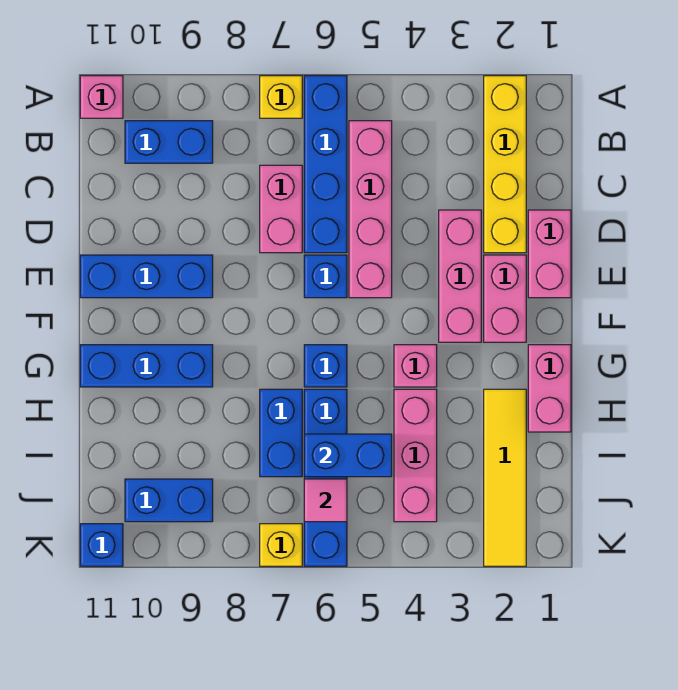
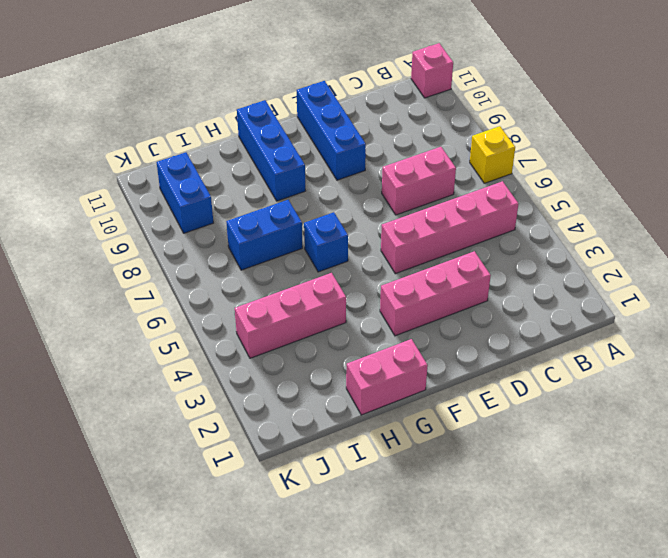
none -> yellow 1x4 brick [484,76,526,253]
none -> blue 1x4 brick [304,76,347,253]
none -> blue 1x2 brick [125,121,213,163]

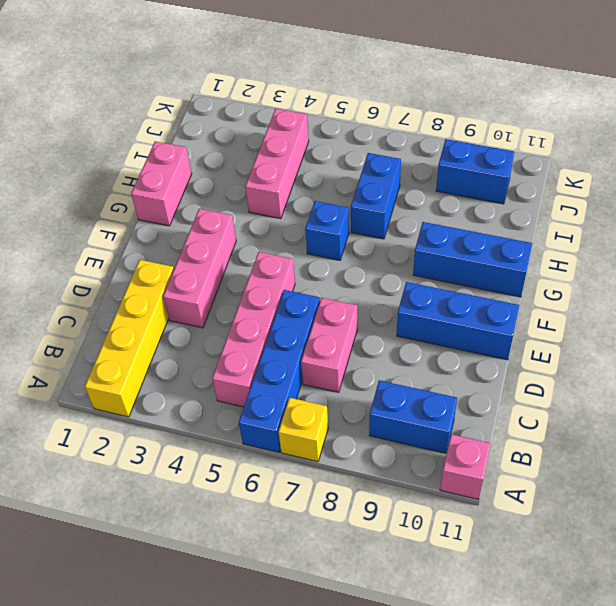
none -> pink 1x2 brick [528,210,571,298]
none -> pink 1x2 brick [484,255,526,342]
none -> blue 1x1 brick [304,255,347,298]

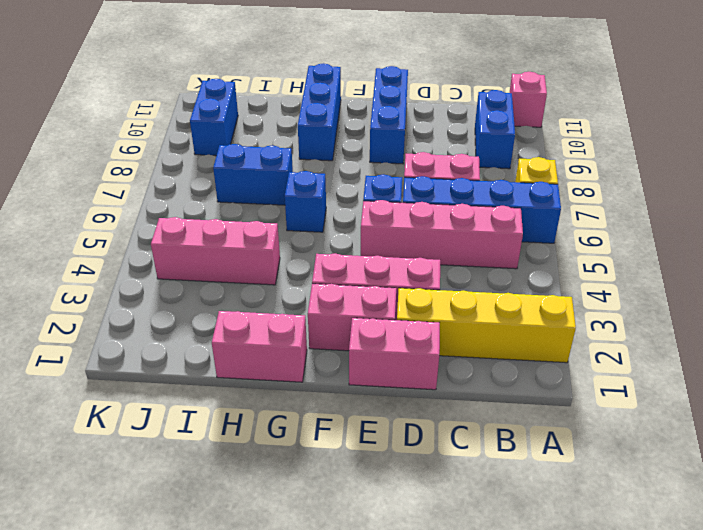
none -> pink 1x1 brick [394,345,437,387]
none -> yellow 1x4 tile [484,389,526,566]
none -> blue 1x4 brick [304,389,347,566]

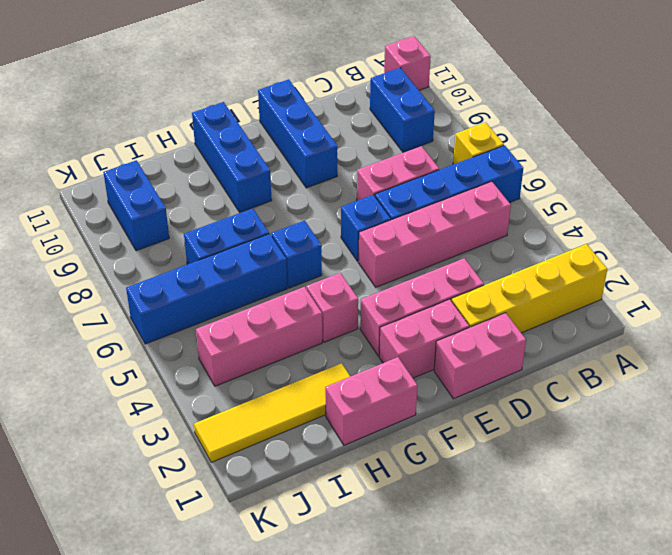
none -> yellow 1x1 brick [260,524,302,566]
none -> blue 1x1 brick [80,524,123,566]
none -> blue 1x2 brick [304,434,392,477]

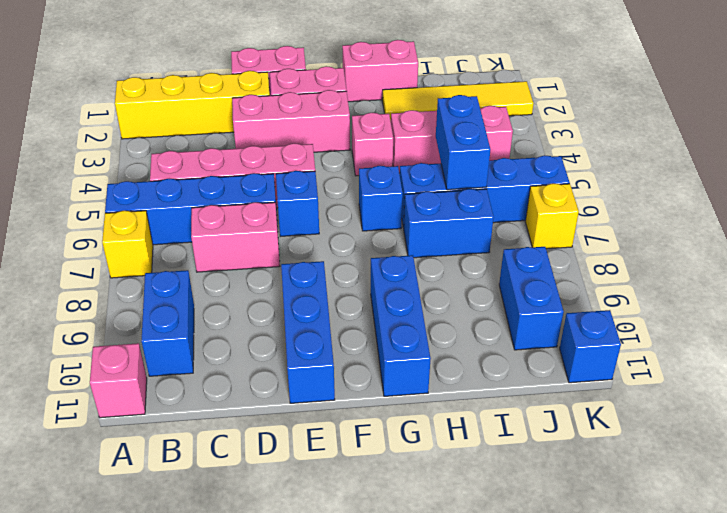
none -> pink 1x1 tile [304,479,347,522]

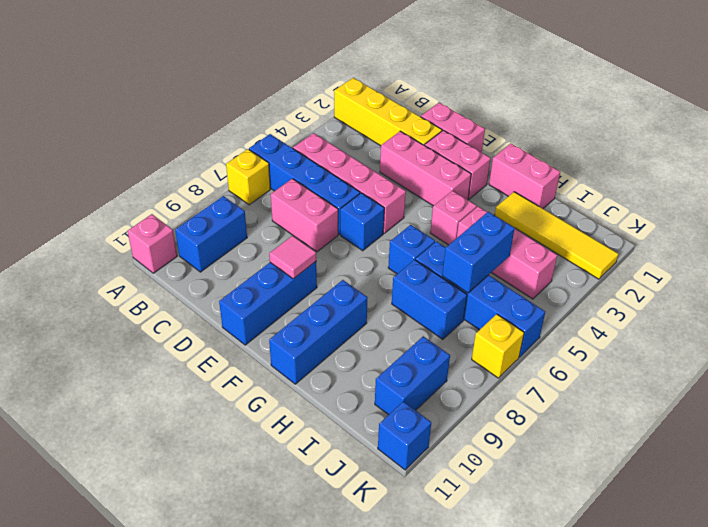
pink 1x1 tile [269,236,316,279] -> pink 1x1 tile moved to [304,479,347,522]

